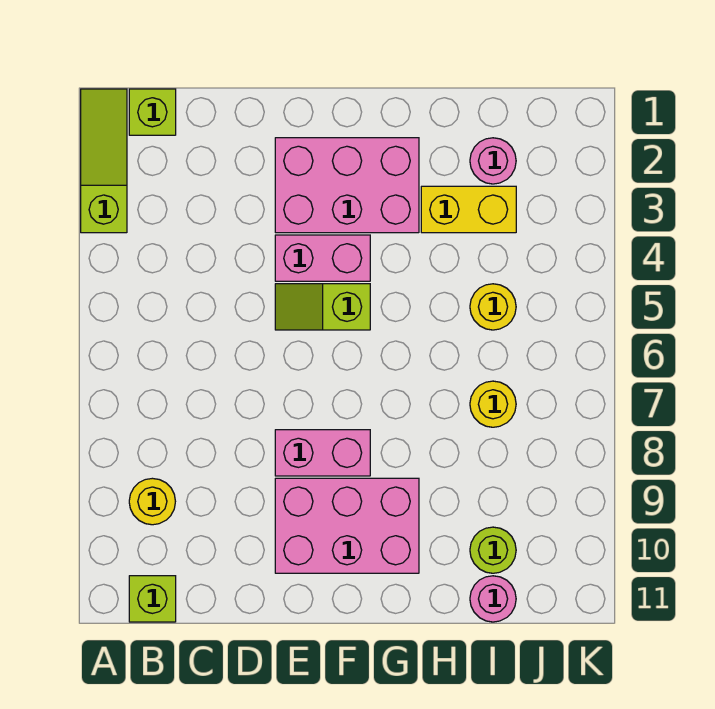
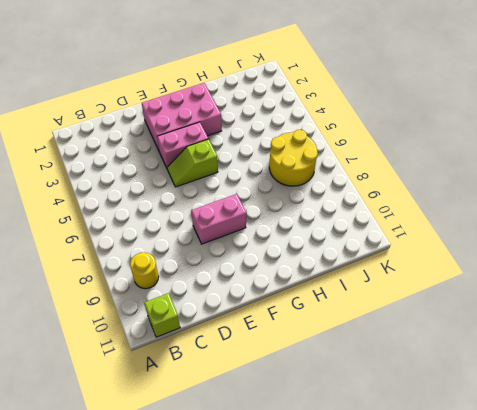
yellow 2x2 round brick [269,130,318,186] -> yellow 1x1 round brick [470,381,516,427]
none -> lime 1x3 slope [81,89,127,233]
none -> lime 1x1 brick [129,89,176,135]
none -> pink 2x3 brick [275,478,419,573]

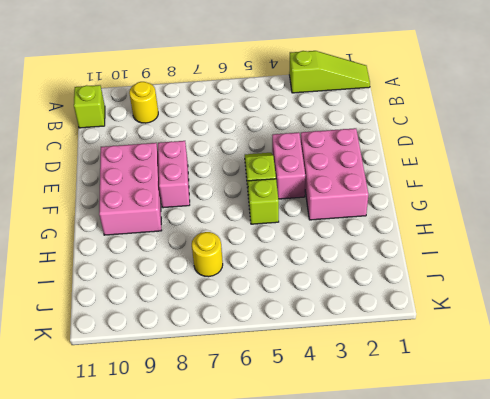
lime 1x1 brick [248,179,279,224] -> lime 1x1 brick moved to [129,89,176,135]
none -> yellow 1x2 brick [421,186,516,233]
none -> pink 1x1 round brick [470,138,516,184]
none -> yellow 1x1 round brick [470,284,516,330]

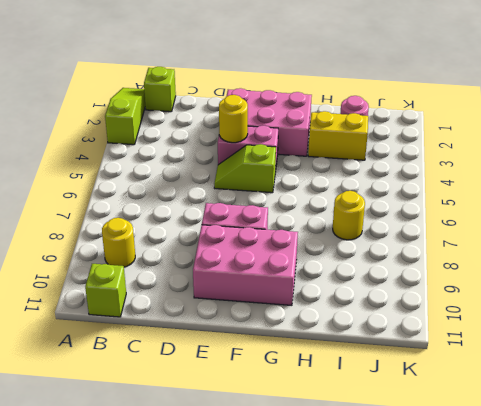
yellow 1x1 round brick [219,95,248,143] -> yellow 1x1 round brick moved to [470,284,516,330]
none -> lime 1x1 round brick [470,527,516,573]
none -> pink 1x1 round brick [470,576,516,622]

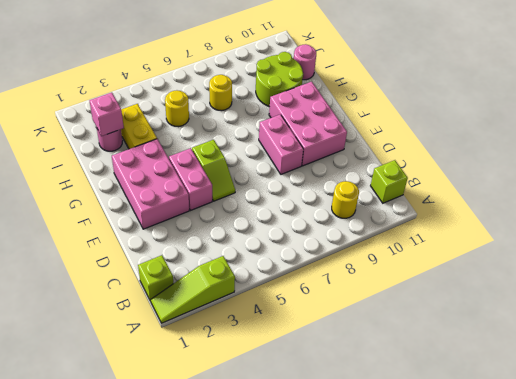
lime 2x2 round brick [256,52,303,107] -> lime 1x1 round brick [470,527,516,573]
pink 1x1 brick [89,93,124,136] -> none

